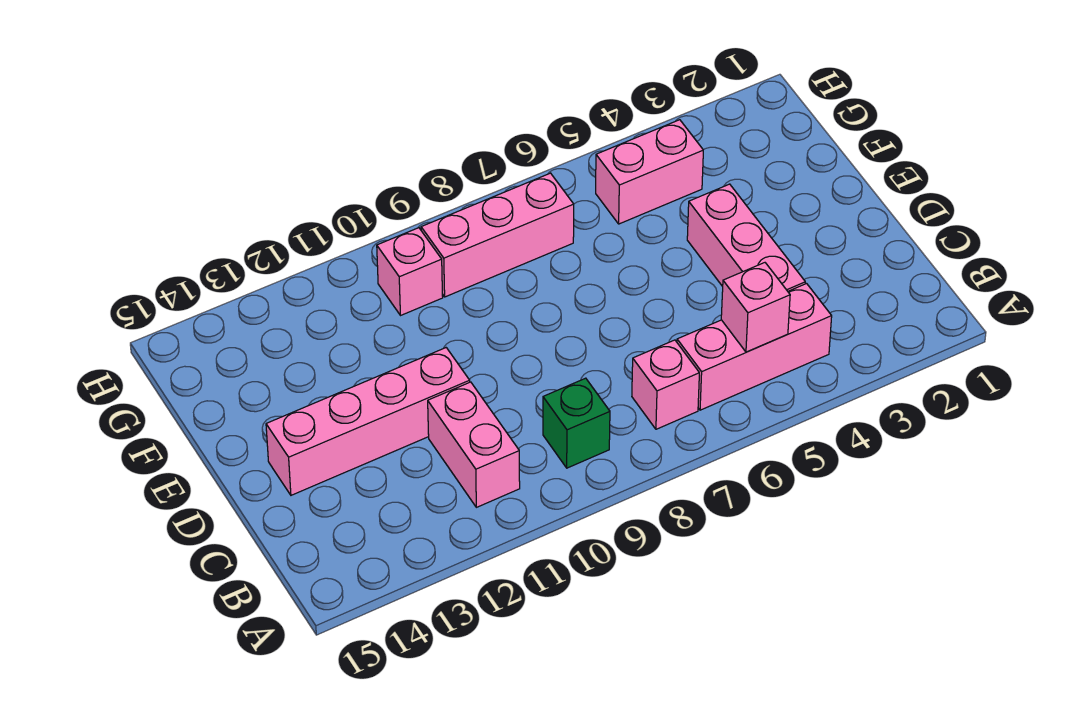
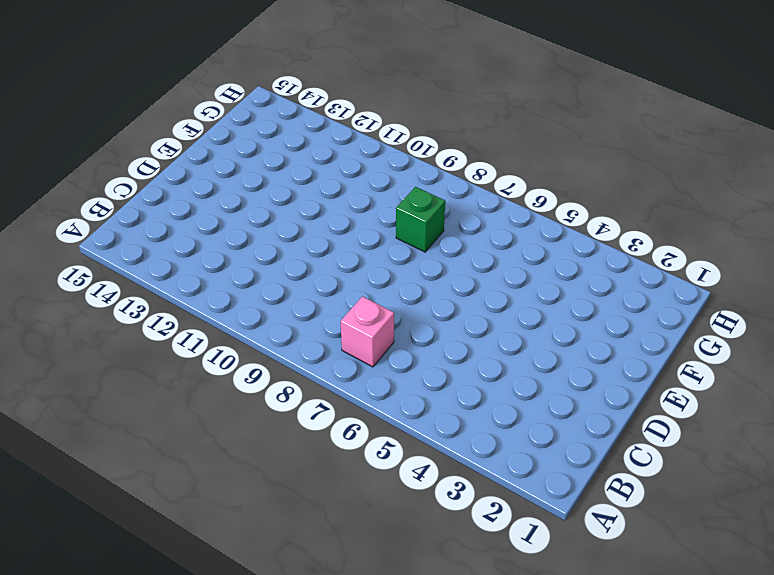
green 1x1 brick [396,187,445,252] -> green 1x1 brick moved to [543,378,610,468]
none -> pink 1x3 brick [677,284,832,410]
none -> pink 1x2 brick [428,382,520,507]

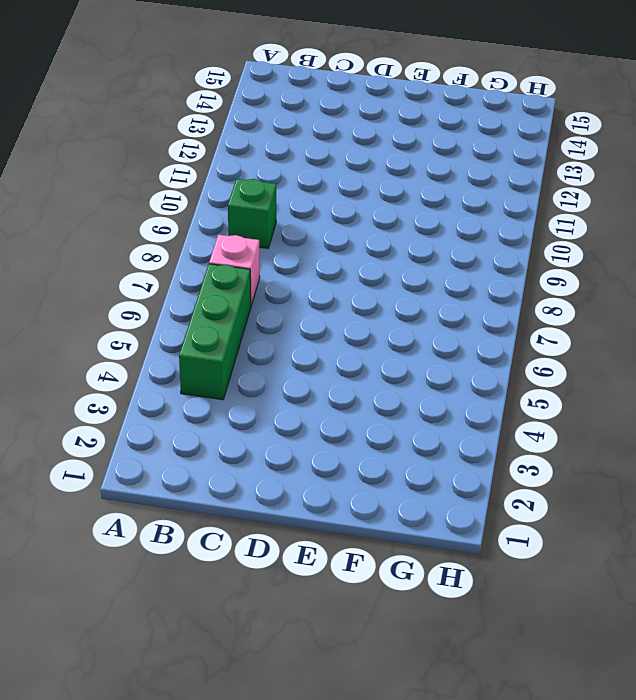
green 1x3 brick [179,264,251,400] -> pink 1x3 brick [677,284,832,410]
none -> pink 1x2 brick [428,382,520,507]
none -> pink 1x3 brick [687,184,805,291]

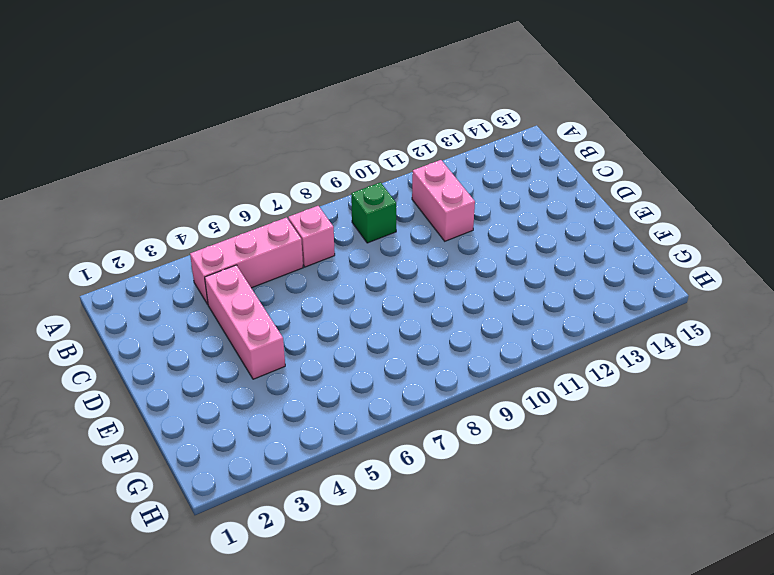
none -> pink 1x4 brick [266,348,470,495]
none -> pink 1x2 brick [596,120,703,224]

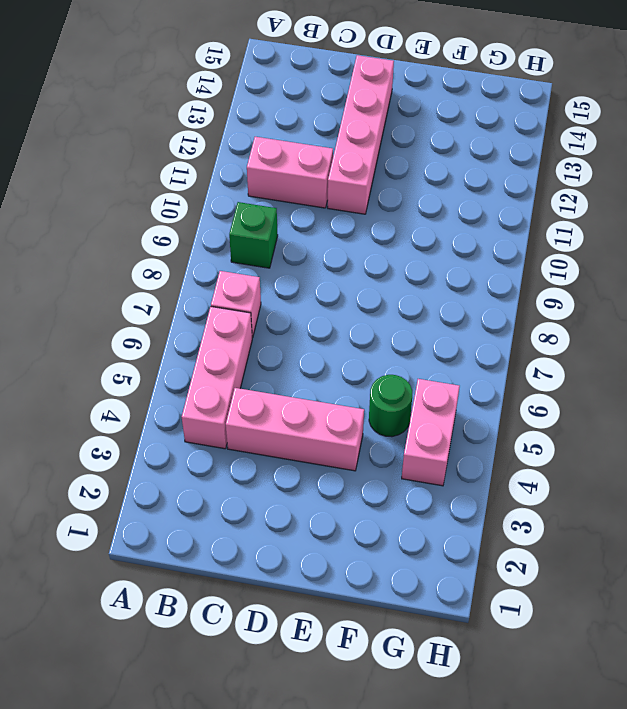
green 1x1 round brick [369,375,412,437] -> none
none -> pink 1x3 brick [421,173,574,297]
none -> pink 1x1 brick [377,228,443,316]

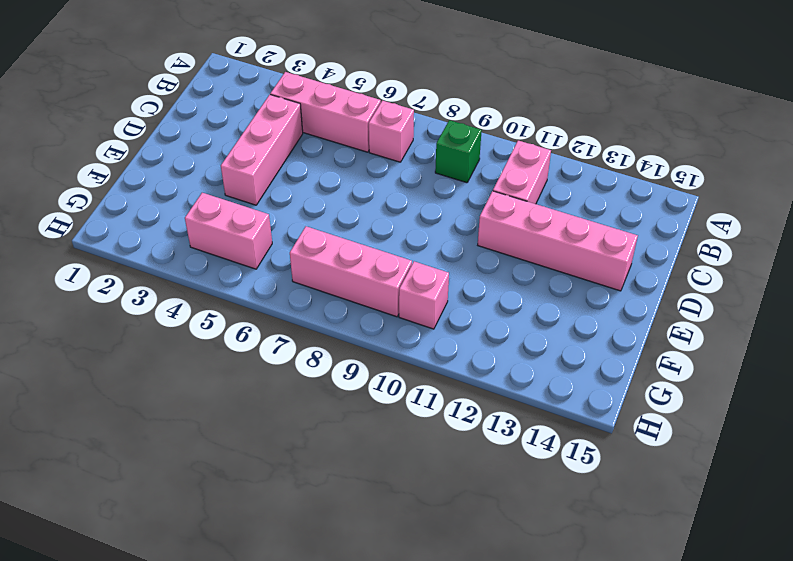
none -> pink 1x1 brick [721,263,790,352]

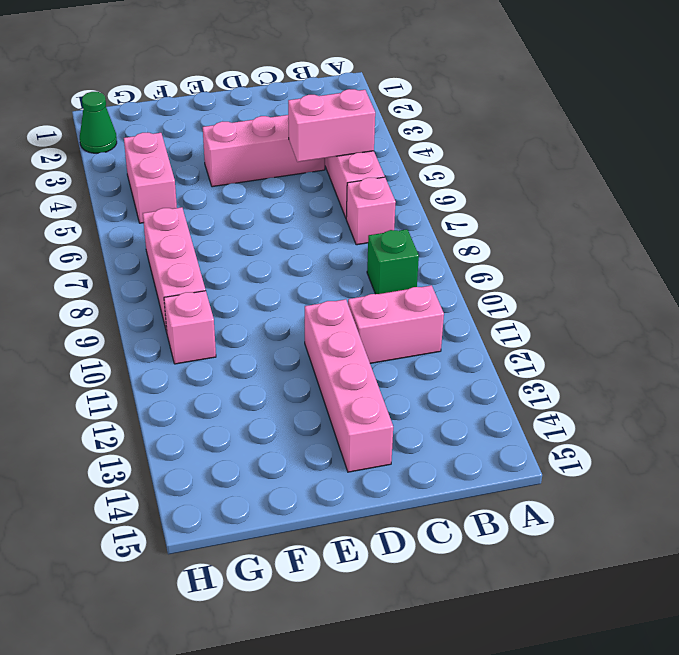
pink 1x2 brick [288,89,375,162] -> pink 1x1 brick [721,263,790,352]
green 1x1 cone [80,92,117,153] -> none

